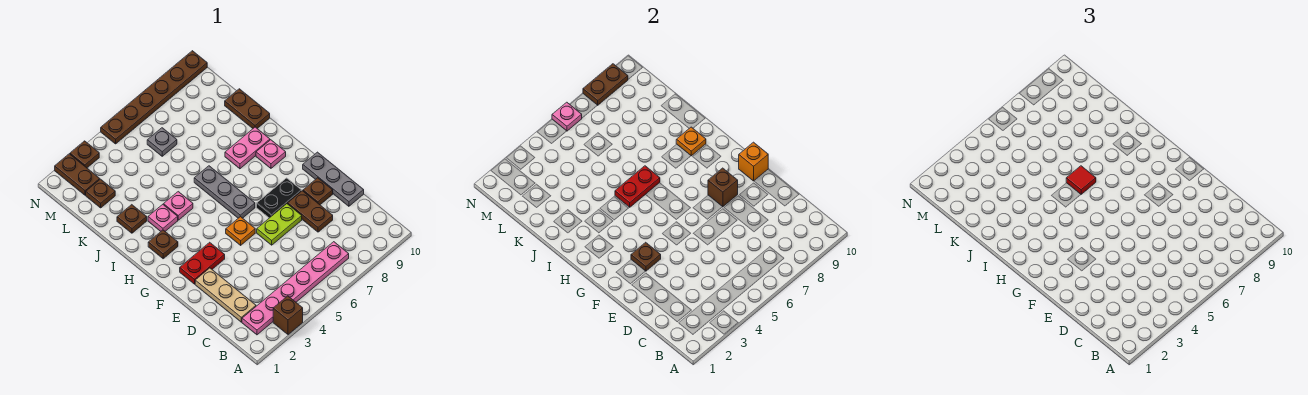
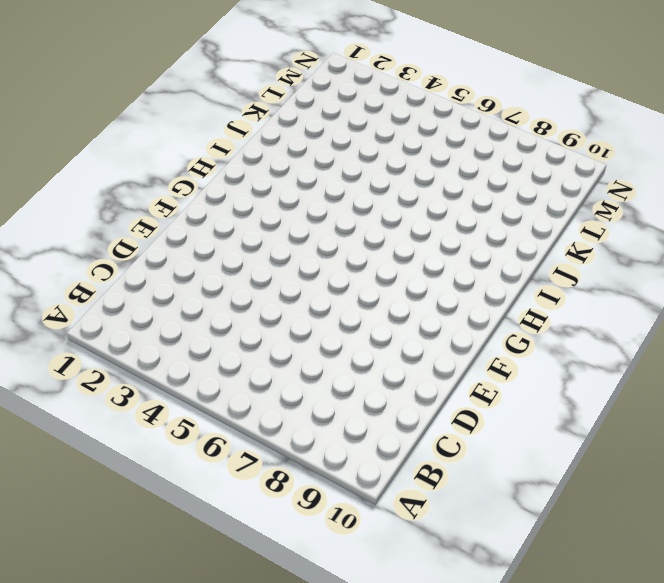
none -> brown 1x1 brick [273,296,303,335]
none -> pink 1x6 plate [242,242,349,335]
none -> tan 1x3 plate [195,268,256,322]
none -> brown 1x2 plate [288,191,333,232]

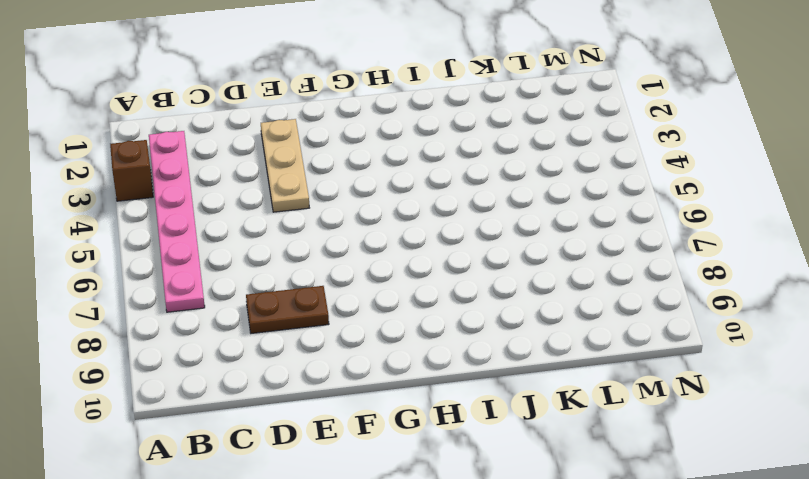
tan 1x3 plate [261,119,309,212] -> tan 1x3 plate turned to [195,268,256,322]
none -> grey 1x3 plate [303,152,364,206]
none -> lime 1x2 plate [257,204,302,245]
none -> brown 1x1 plate [303,178,333,205]
none -> red 1x2 plate [180,242,225,284]

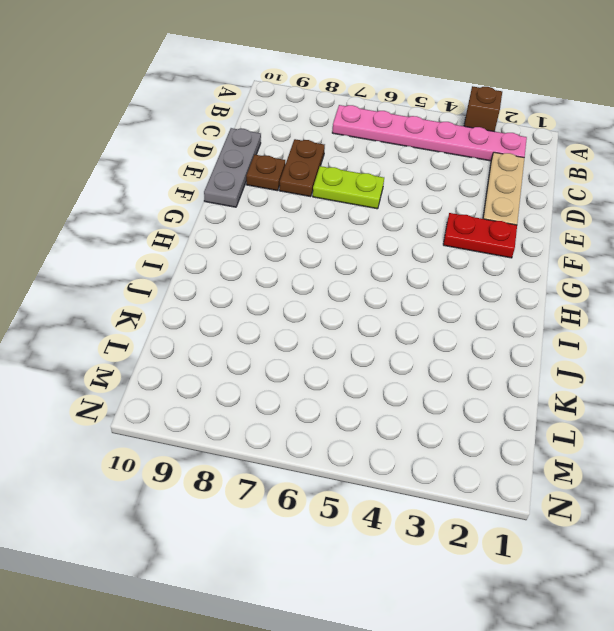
none -> orange 1x1 plate [226,217,255,245]
none -> black 1x2 plate [257,178,302,218]
none -> grey 1x3 plate [194,166,255,218]
none -> brown 1x1 plate [148,230,178,259]

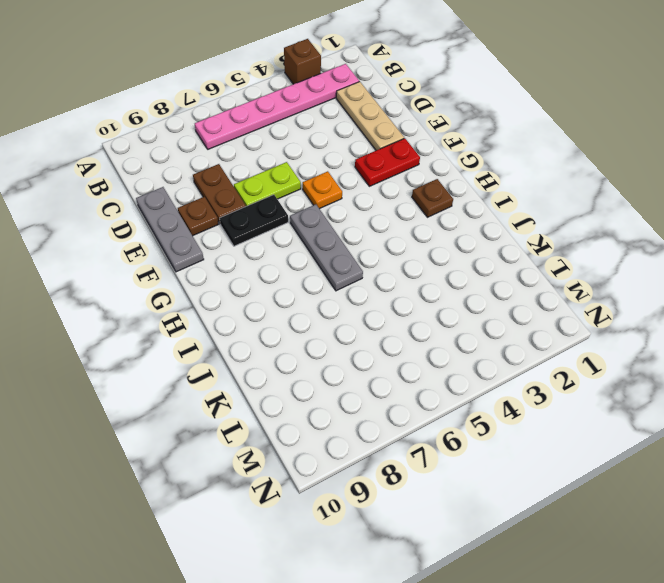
none -> pink 1x1 plate [256,140,286,168]
none -> pink 1x1 plate [148,204,178,231]
none -> pink 1x1 plate [164,192,193,220]
none -> pink 1x2 plate [225,127,270,169]

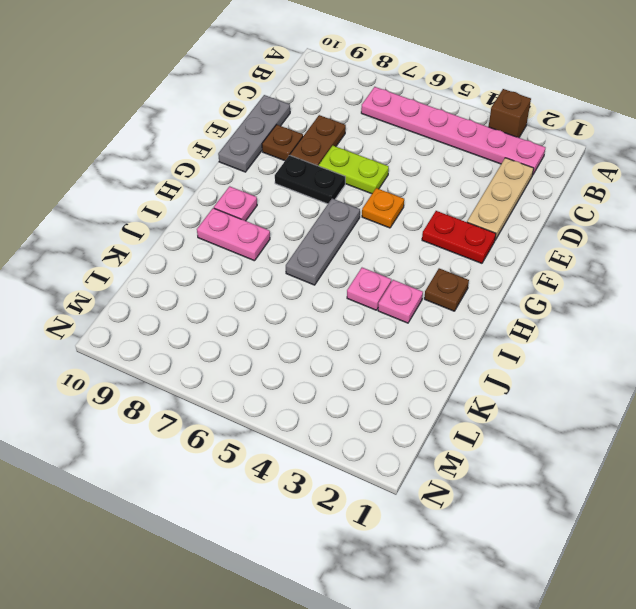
none -> brown 1x1 plate [117,205,147,233]
none -> brown 1x2 plate [225,89,270,129]
none -> brown 1x1 plate [86,179,115,208]
none -> grey 1x1 plate [147,128,177,156]

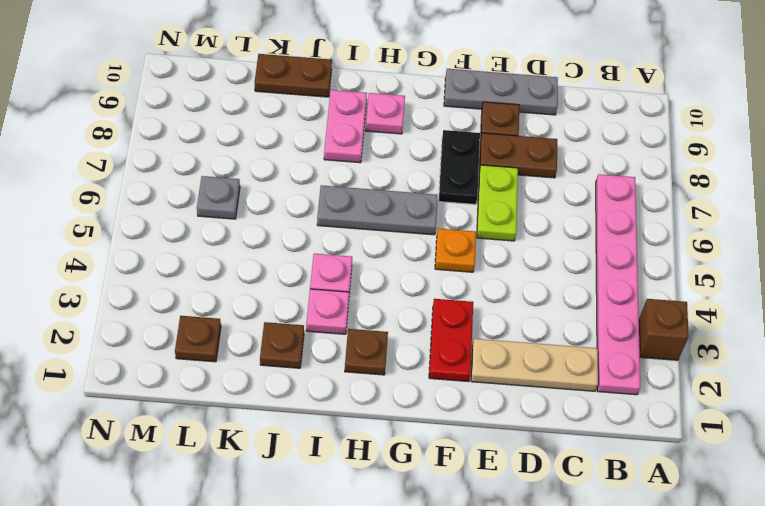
none -> brown 1x2 plate [55,154,100,195]
none -> brown 1x1 plate [70,141,99,168]
none -> brown 1x6 plate [101,51,207,144]
none -> brown 1x1 plate [631,242,661,271]

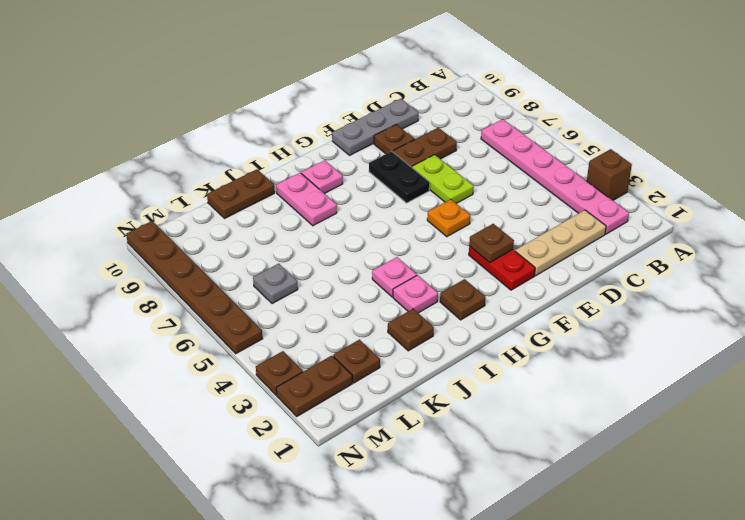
none -> grey 1x3 plate [194,166,255,218]
none -> brown 1x1 brick [708,168,738,207]
none -> orange 1x1 brick [739,142,768,181]
none -> red 1x2 plate [615,166,660,207]

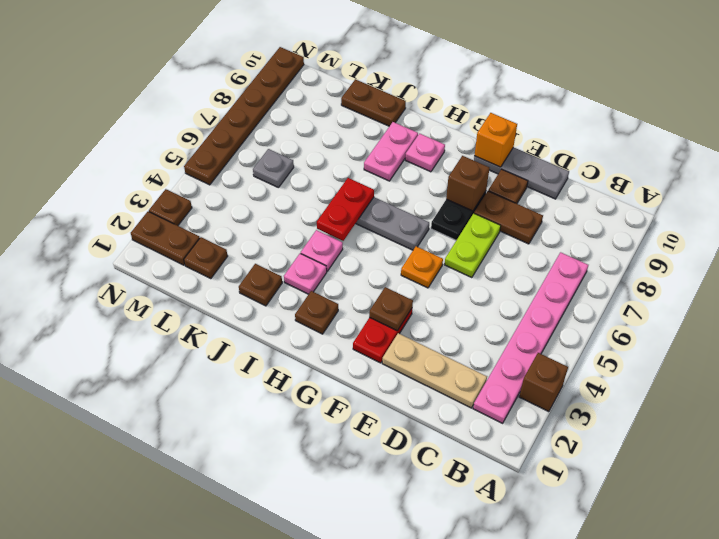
none -> orange 1x1 plate [676,127,706,156]
none -> pink 1x1 plate [552,102,582,131]
none -> brown 1x2 plate [583,64,628,105]
none -> red 1x1 tile [1066,166,1096,194]

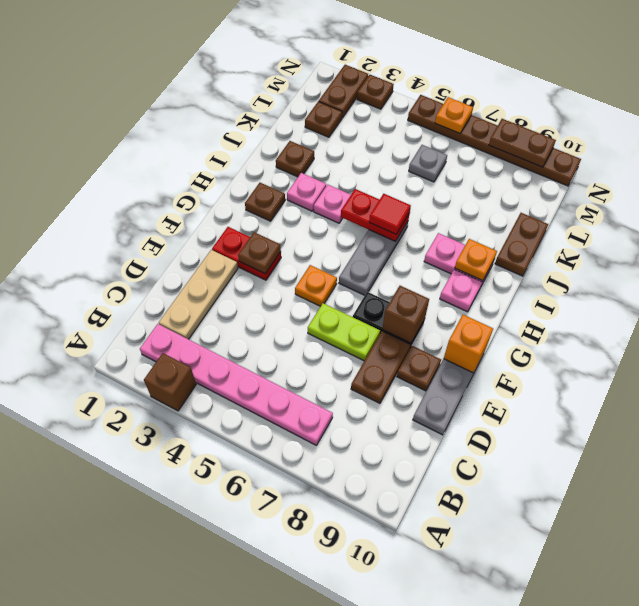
orange 1x1 plate [435,97,473,133] -> pink 1x1 plate [552,102,582,131]

